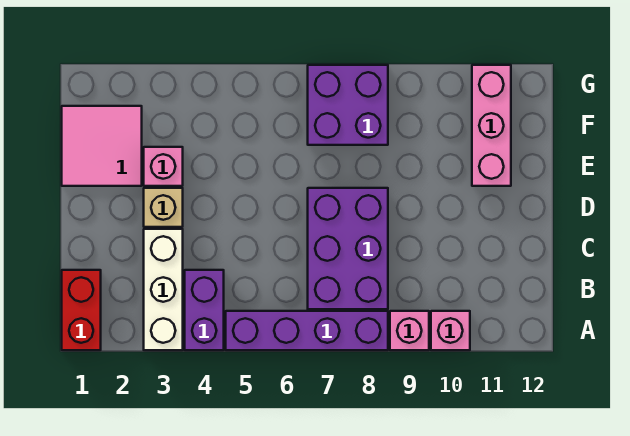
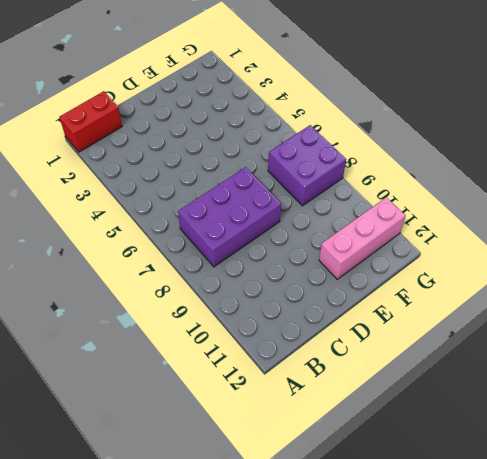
none -> white 1x3 brick [144,229,183,350]
none -> purple 1x2 brick [185,270,224,350]
none -> purple 1x4 brick [226,311,388,350]

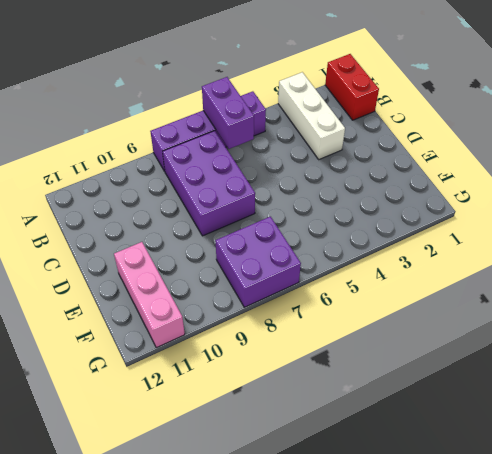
purple 1x2 brick [202,77,254,149] -> purple 1x2 brick moved to [185,270,224,350]
none -> pink 1x1 brick [390,311,429,350]
none -> pink 1x1 brick [431,311,470,350]
none -> tan 1x1 brick [144,188,183,227]

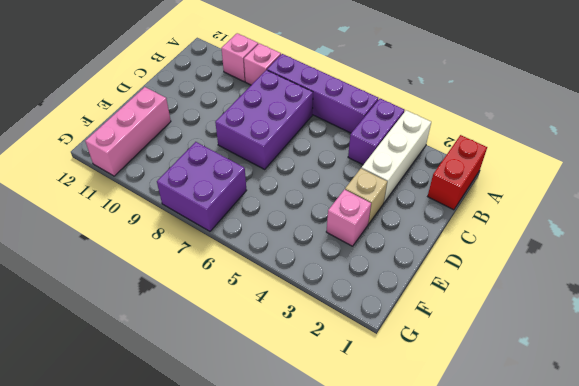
none -> pink 2x2 tile [62,106,142,186]

